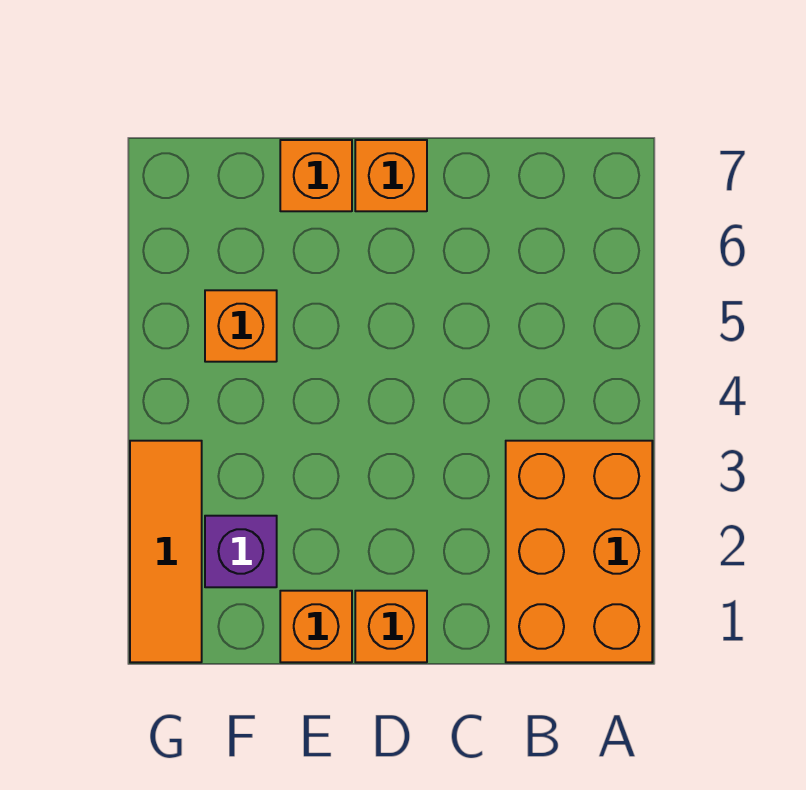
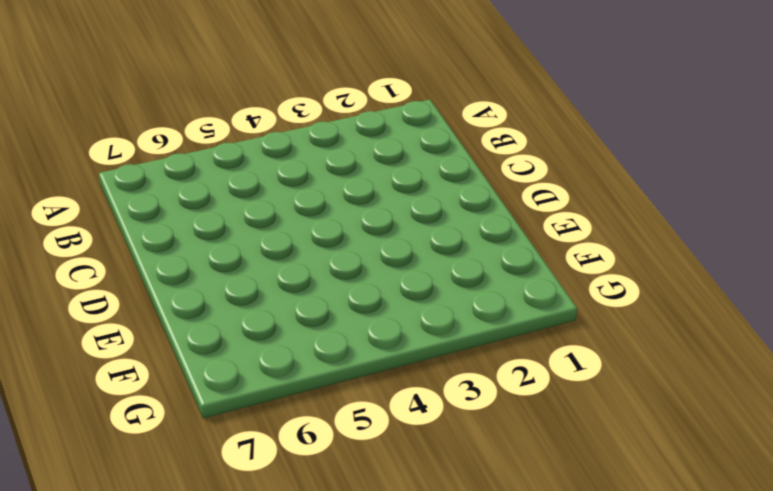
none -> orange 2x3 brick [506,441,652,662]
none -> orange 1x1 brick [355,591,427,662]

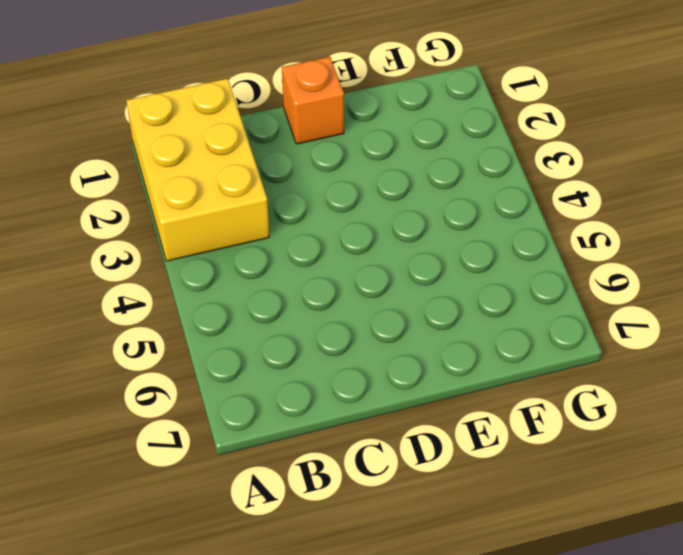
yellow 2x3 brick [126,78,269,261] -> orange 2x3 brick [506,441,652,662]
none -> orange 1x1 brick [355,140,427,211]
none -> orange 1x1 brick [280,591,352,662]

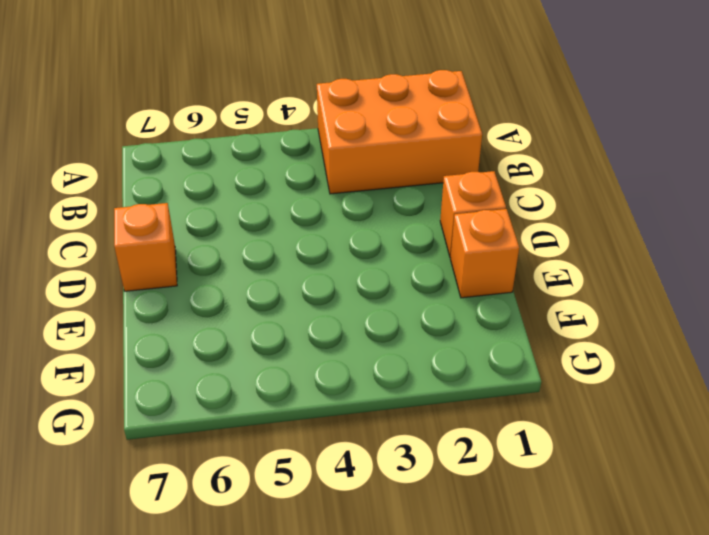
none -> orange 1x1 brick [280,140,352,211]
none -> purple 1x1 brick [205,516,277,587]

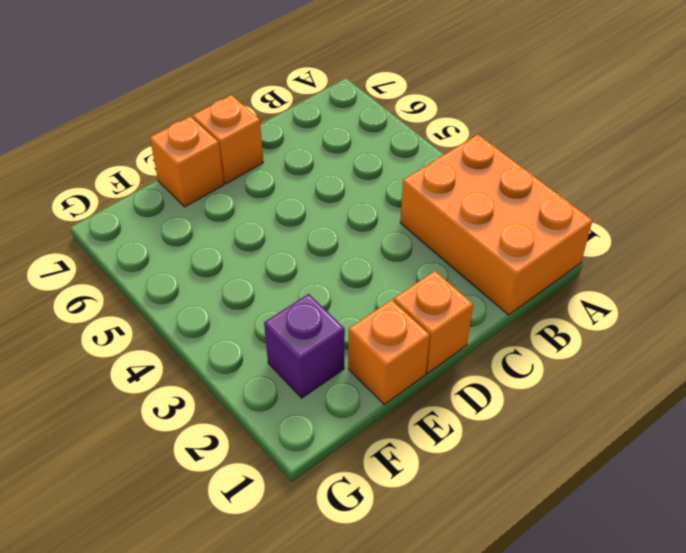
none -> orange 1x1 brick [205,290,277,362]
none -> orange 1x3 tile [130,441,202,662]

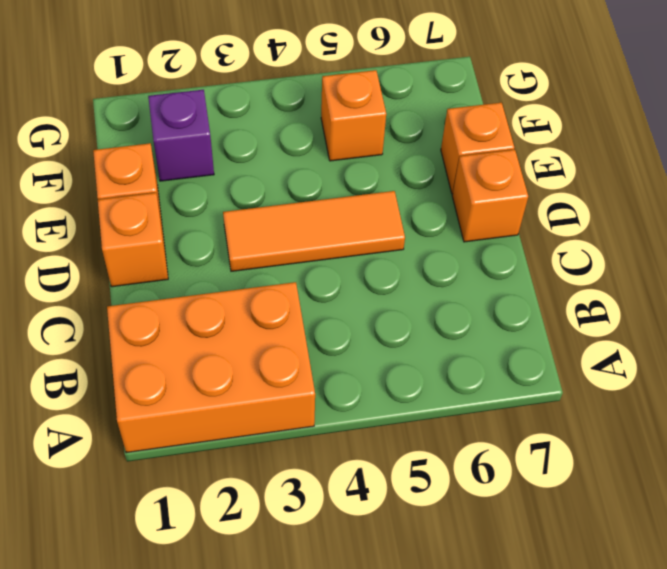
orange 1x3 tile [223,191,405,271] -> orange 1x3 tile moved to [130,441,202,662]

